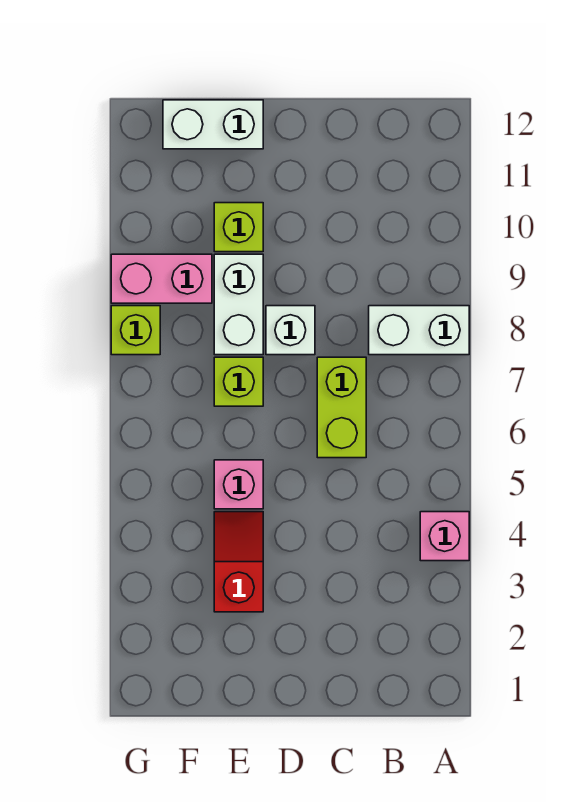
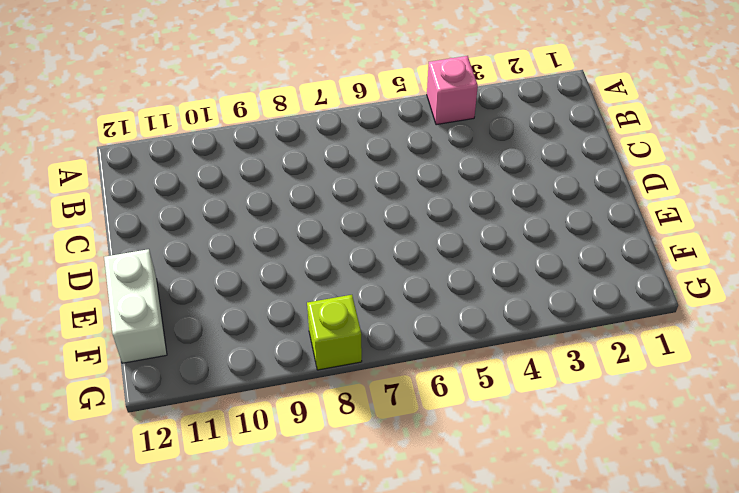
none -> white 1x2 brick [369,306,469,355]
none -> lime 1x2 brick [317,357,366,458]
none -> white 1x1 brick [266,306,315,355]

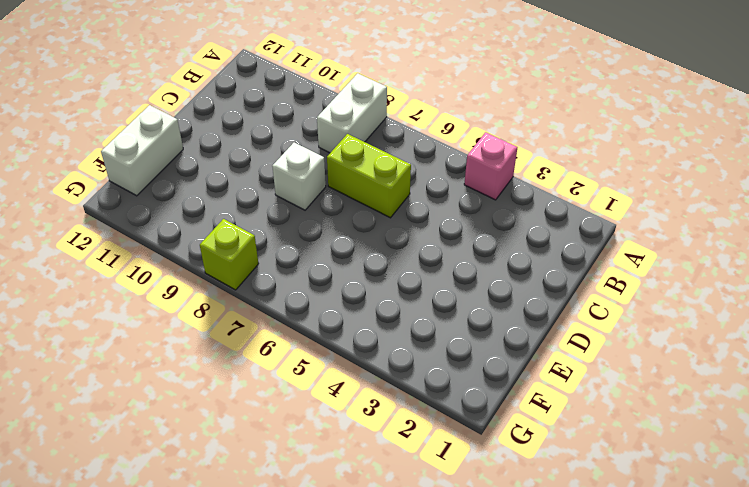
none -> red 1x2 slope [214,512,263,612]
none -> pink 1x1 brick [214,460,263,509]
none -> lime 1x1 brick [214,357,263,406]

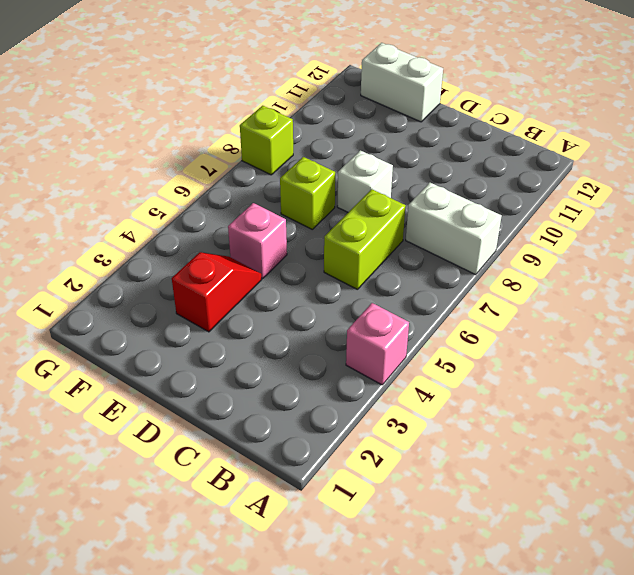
none -> white 1x2 brick [214,254,263,355]
none -> lime 1x1 brick [214,203,263,252]
none -> pink 1x2 brick [111,254,212,303]

